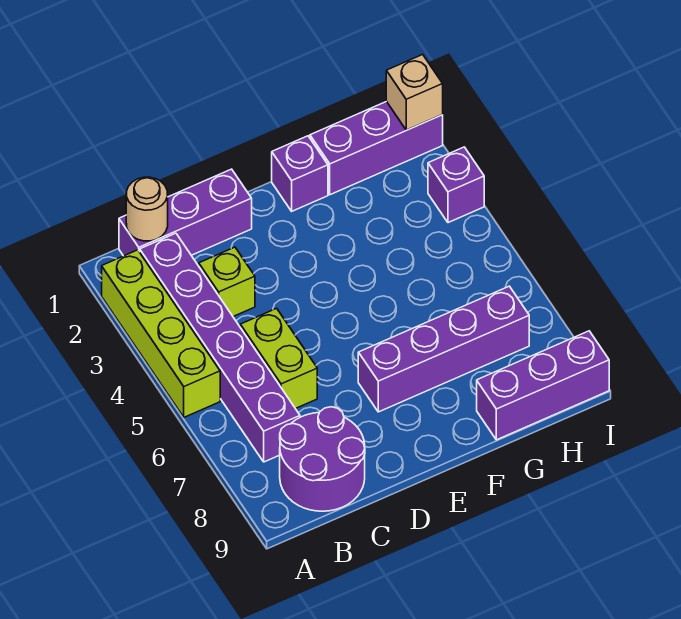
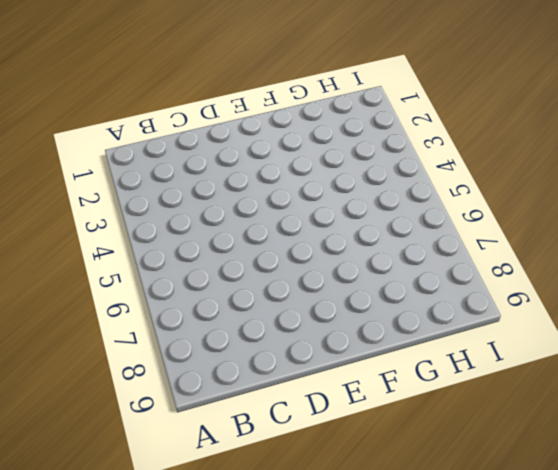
none -> lime 1x4 brick [102,250,220,417]
none -> purple 1x3 brick [119,169,252,256]
none -> purple 1x6 brick [140,233,300,462]

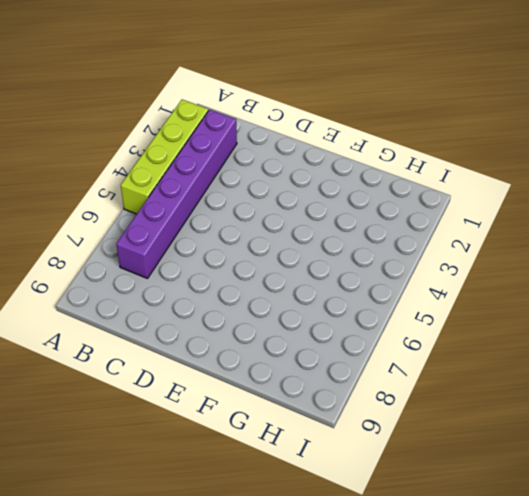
none -> purple 1x3 brick [119,169,252,256]
none -> purple 2x2 round brick [280,407,365,511]
none -> lime 1x1 brick [199,247,255,316]

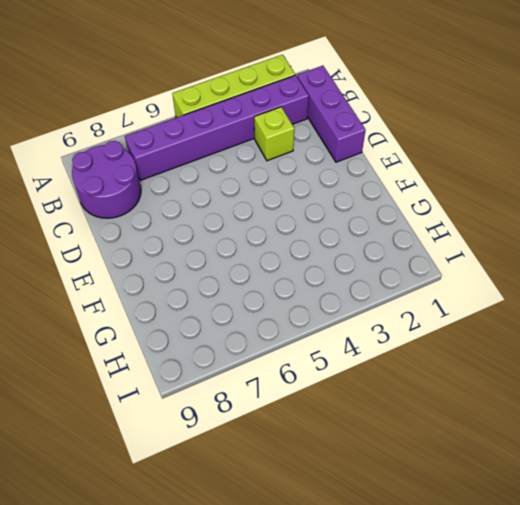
none -> lime 1x2 brick [240,308,317,409]
none -> purple 1x4 brick [358,286,529,412]
none -> purple 1x1 brick [272,136,328,211]

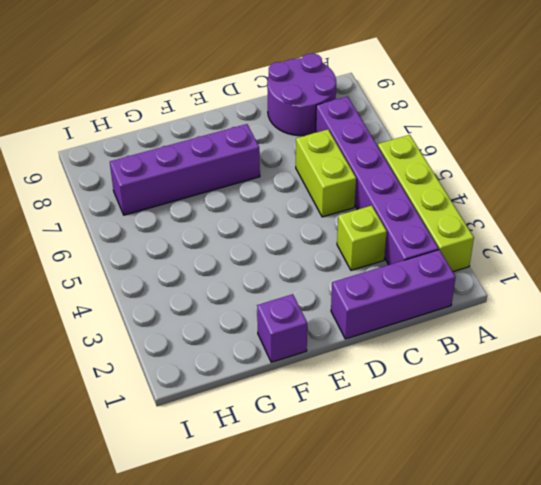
none -> purple 1x3 brick [310,101,443,195]
none -> purple 1x3 brick [477,331,609,440]
none -> purple 1x1 brick [428,147,484,223]

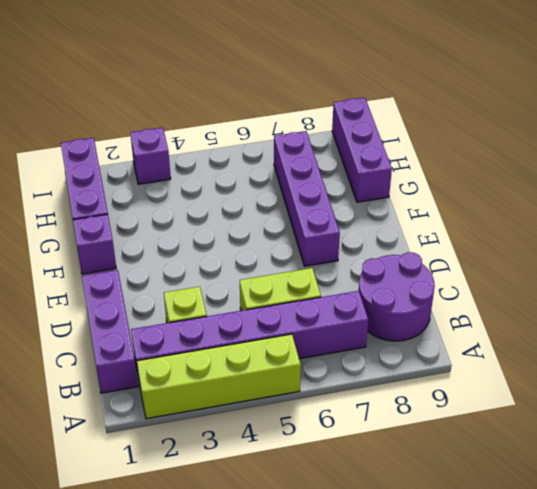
none -> tan 1x1 round brick [126,177,168,241]
none -> tan 1x1 brick [386,55,443,130]

